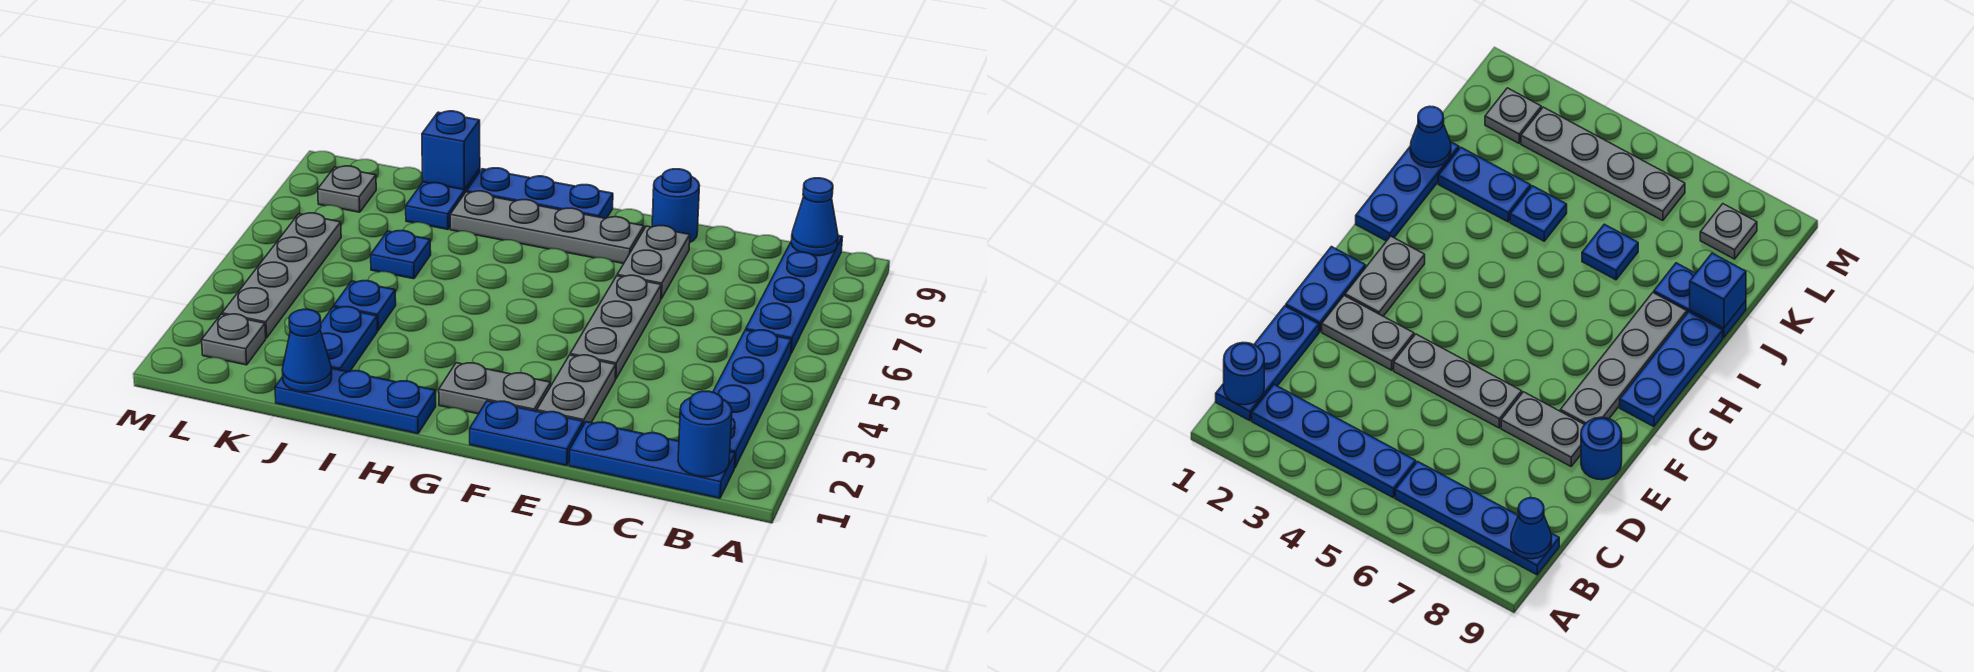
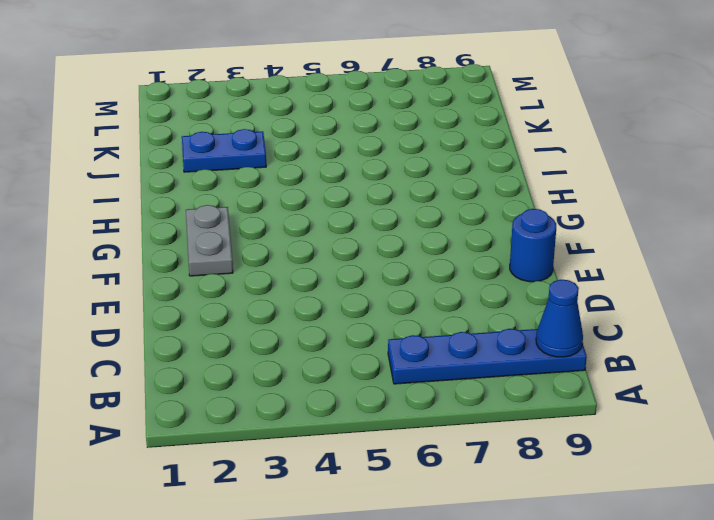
none -> blue 1x3 plate [569,422,735,498]
none -> blue 1x4 plate [713,330,792,467]
none -> blue 1x2 plate [470,401,583,466]

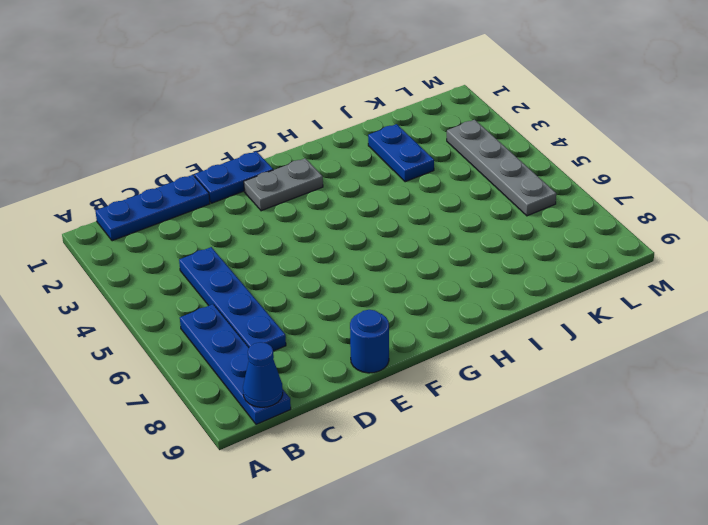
blue 1x4 plate [179,247,286,351] -> blue 1x4 plate moved to [713,330,792,467]
none -> grey 1x2 plate [537,355,616,425]
none -> grey 1x3 plate [570,275,661,379]
none -> grey 1x2 plate [617,226,690,299]

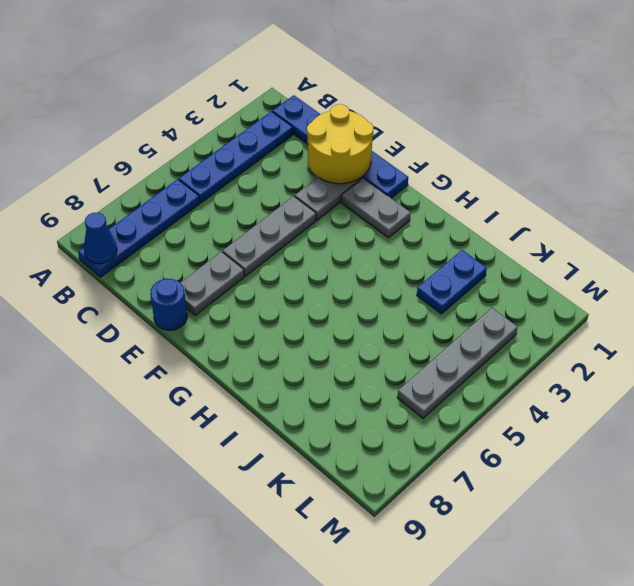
yellow 2x2 round brick [307,104,373,184] -> none
none -> grey 1x4 plate [450,191,644,264]
none -> blue 1x3 plate [467,168,613,218]
none -> blue 1x3 plate [275,368,436,434]

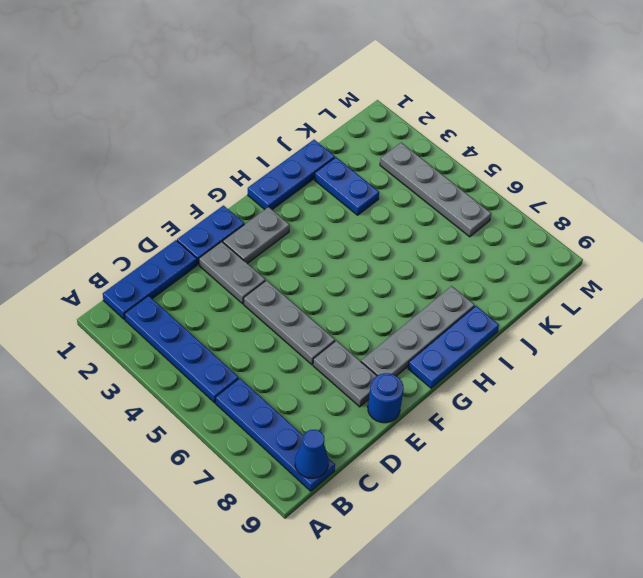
none -> blue 1x1 plate [334,281,396,330]
none -> blue 1x1 plate [371,230,431,279]
none -> blue 1x2 plate [406,168,480,229]

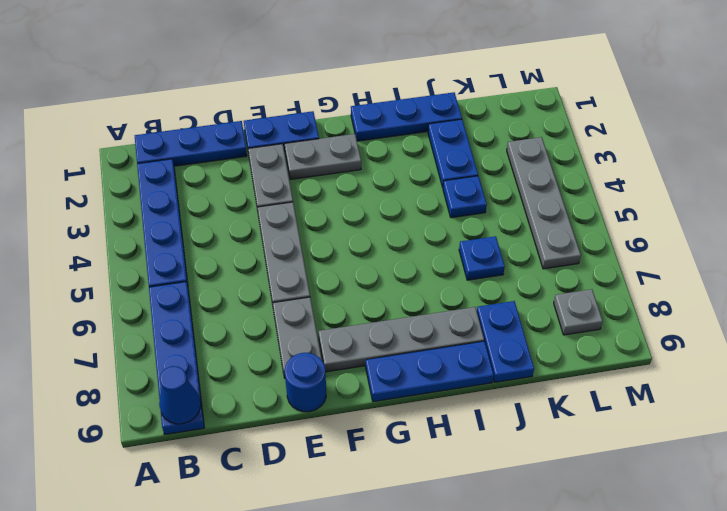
none -> grey 1x1 plate [202,314,266,365]
none -> blue 1x1 round brick [678,391,732,477]
none -> blue 1x1 cone [282,309,332,392]

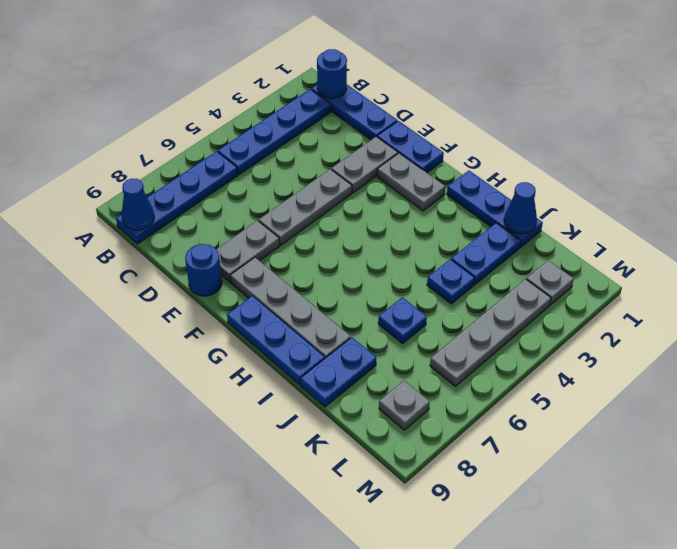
none -> blue 1x1 brick [422,111,480,190]

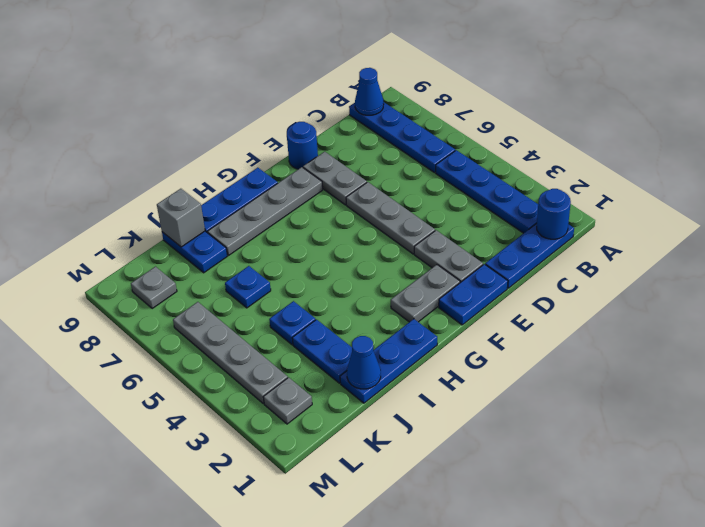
grey 1x1 brick [157,189,205,247] -> blue 1x1 brick [422,111,480,190]

